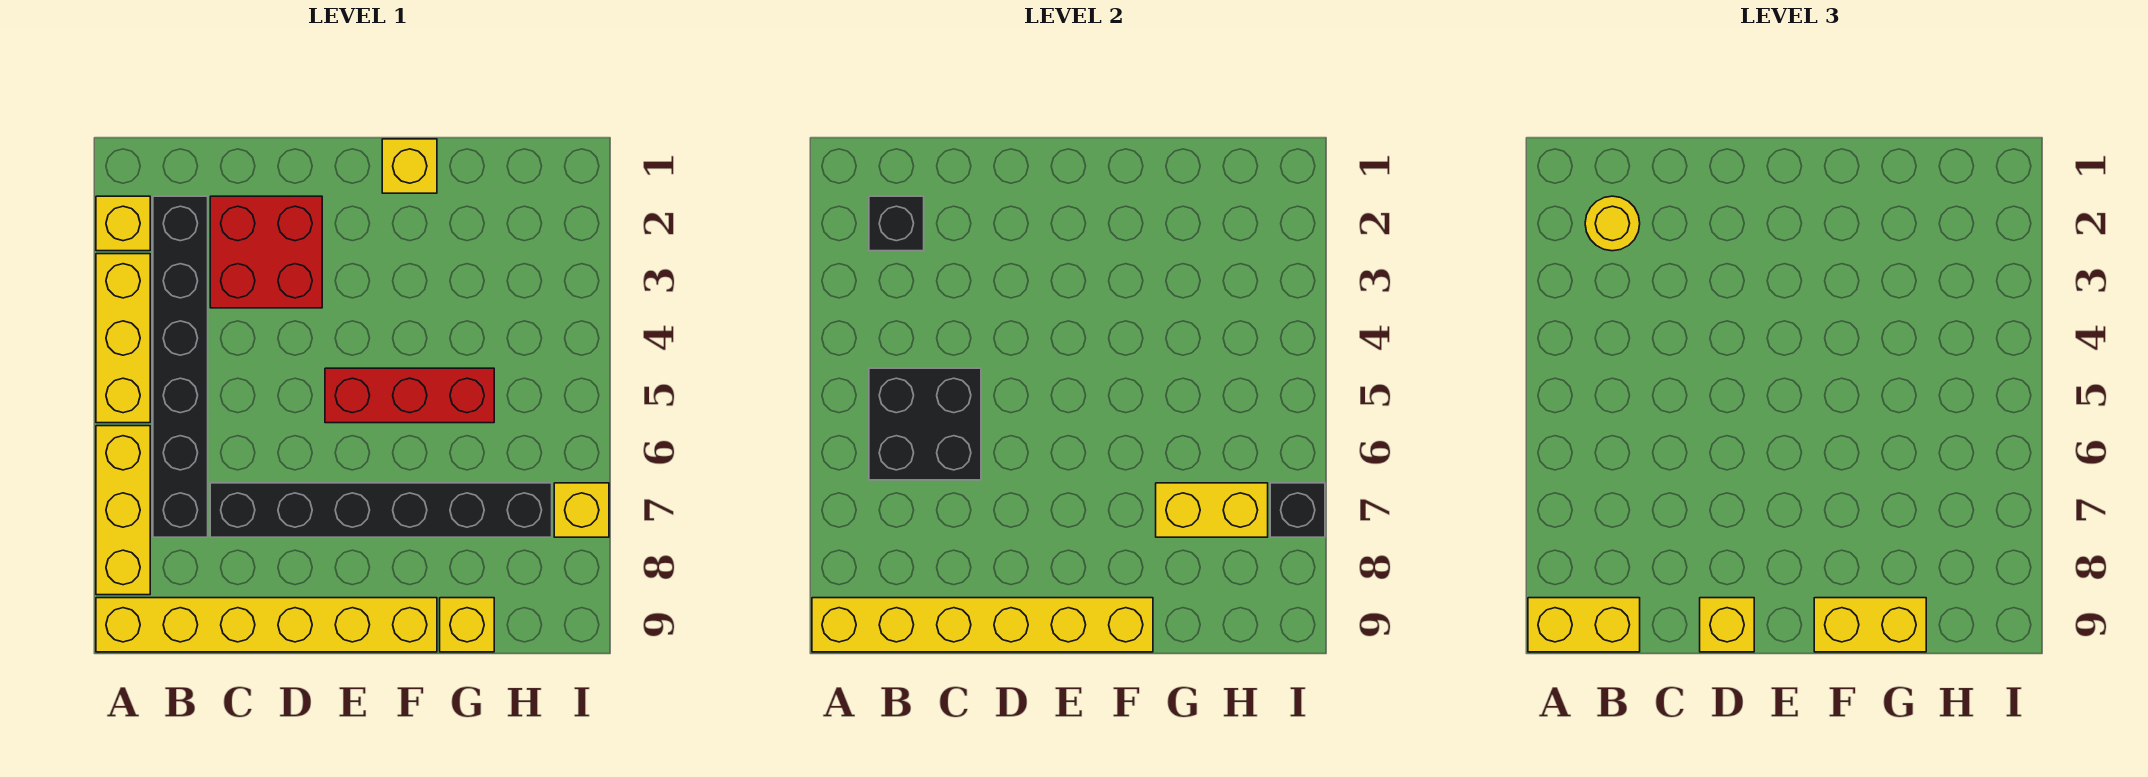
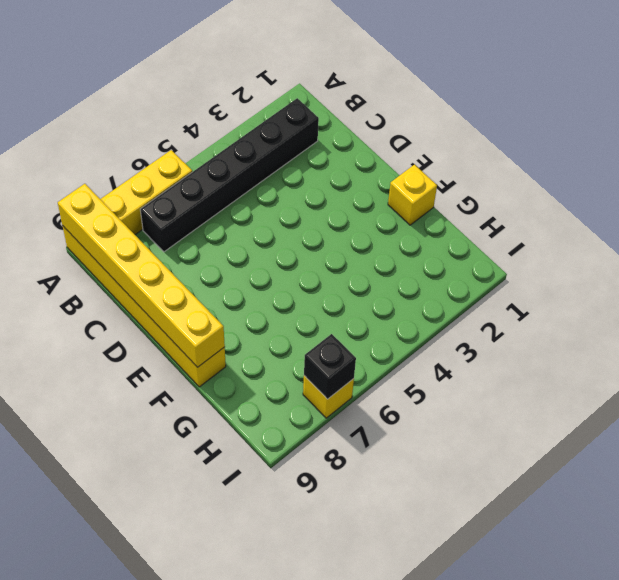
none -> yellow 1x1 brick [96,196,150,251]
none -> yellow 1x3 brick [96,254,150,423]
none -> red 2x2 brick [210,196,322,308]

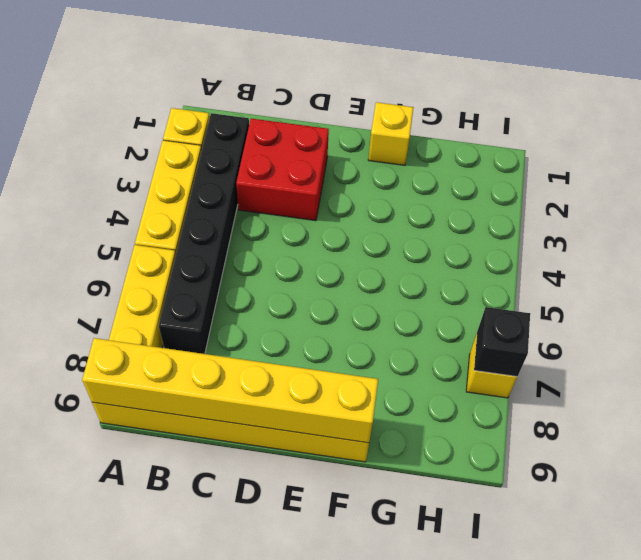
none -> black 1x6 brick [210,483,552,537]
none -> red 1x3 brick [325,368,494,423]
none -> yellow 1x1 brick [440,598,494,652]

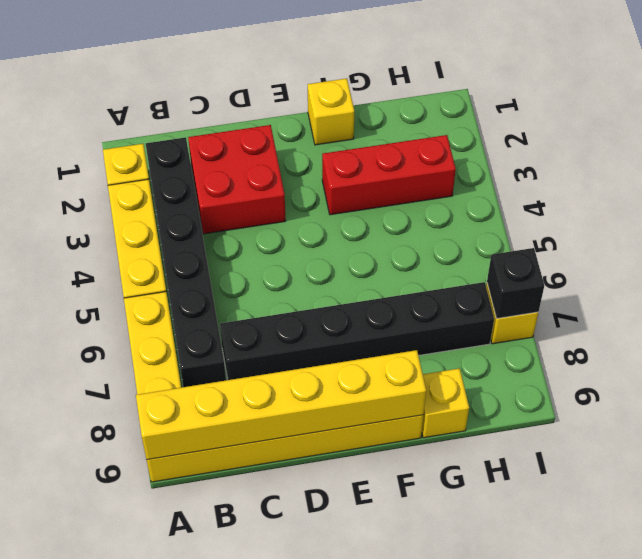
red 1x3 brick [322,135,456,215] -> red 1x3 brick moved to [325,368,494,423]
none -> black 1x1 brick [869,196,924,251]
none -> black 2x2 brick [869,368,981,480]
none -> yellow 1x2 brick [1156,483,1268,537]

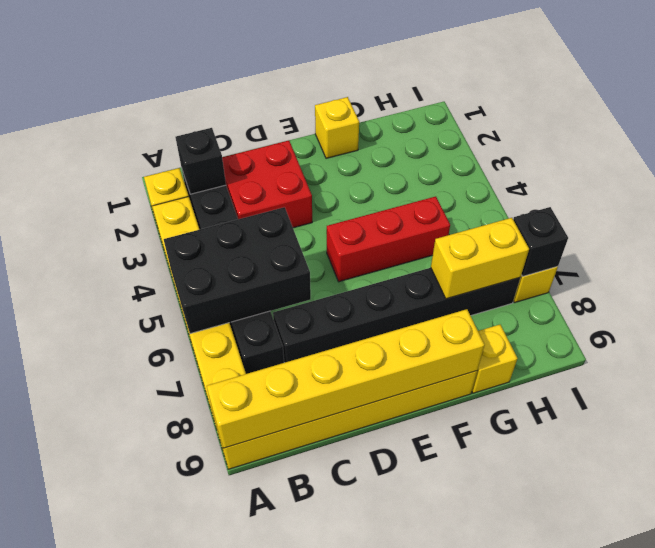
black 2x3 brick [164,207,311,334] -> black 2x2 brick [869,368,981,480]
none -> yellow 1x2 brick [1528,598,1640,652]
none -> yellow 1x1 round brick [1585,196,1640,251]
none -> yellow 1x1 brick [1700,598,1754,652]

